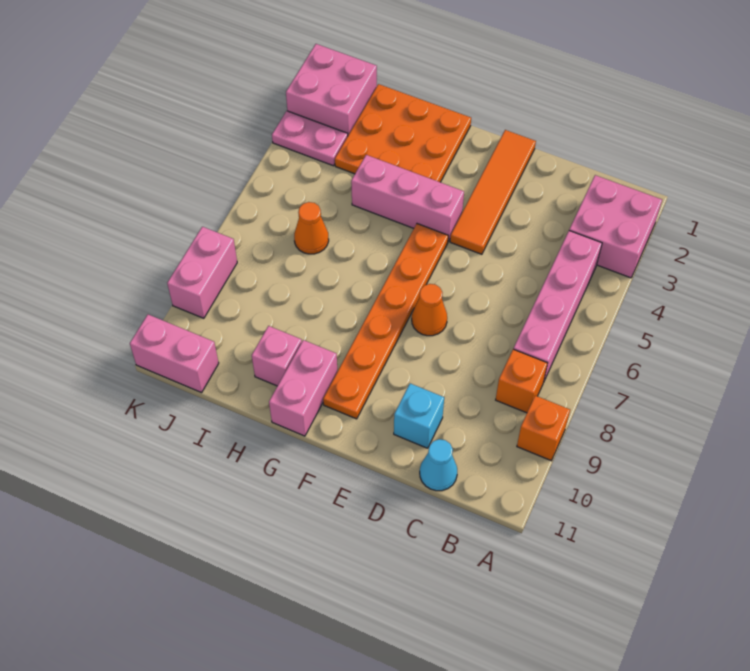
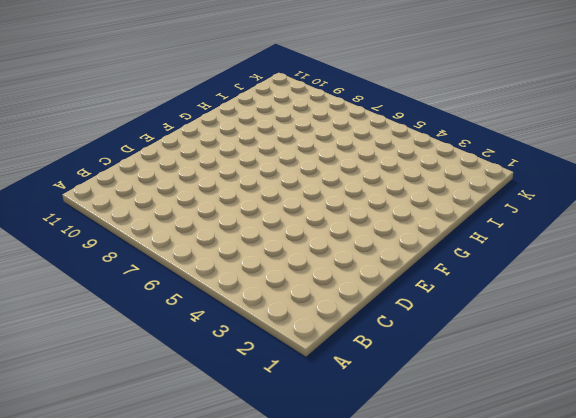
none -> pink 2x2 brick [569,175,662,278]
none -> orange 1x1 brick [517,396,570,461]
none -> pink 1x4 brick [514,231,602,381]

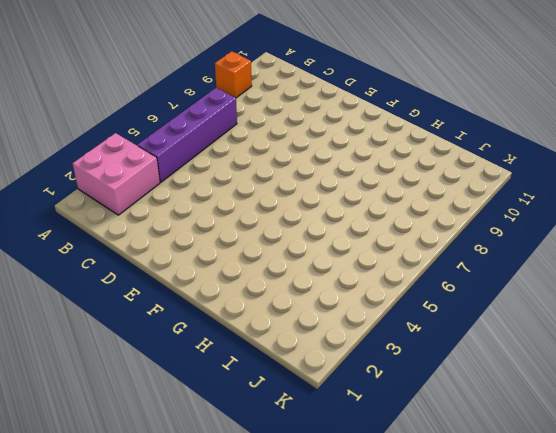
purple 1x4 brick [137,88,237,182] -> pink 1x4 brick [514,231,602,381]
none -> orange 1x1 brick [496,349,547,413]
none -> cyan 1x1 cone [420,439,457,491]
none -> cyan 1x1 brick [394,383,444,448]

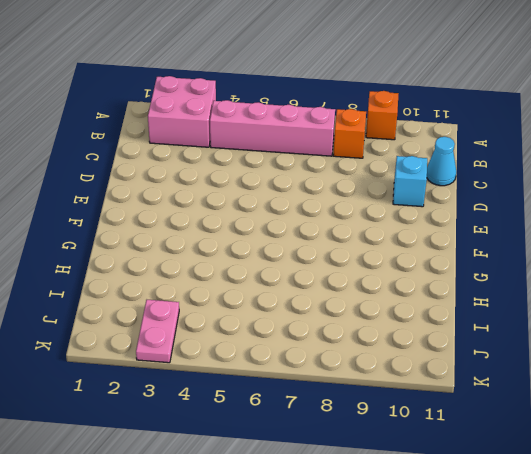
none -> orange 1x4 tile [450,130,536,254]
none -> orange 1x1 cone [412,284,447,336]
none -> pink 1x3 brick [351,155,464,241]

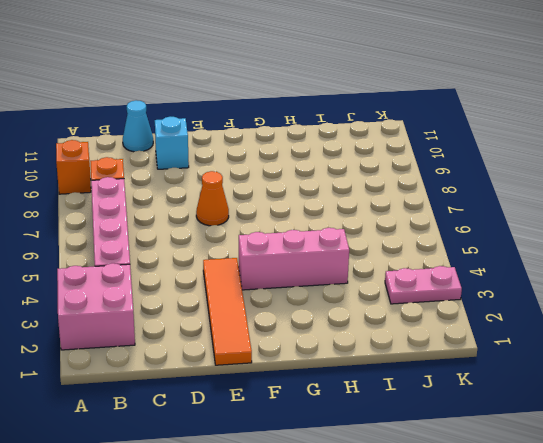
none -> orange 1x6 plate [323,224,448,419]
none -> orange 3x3 plate [335,84,471,182]
none -> pink 1x2 brick [269,340,337,436]

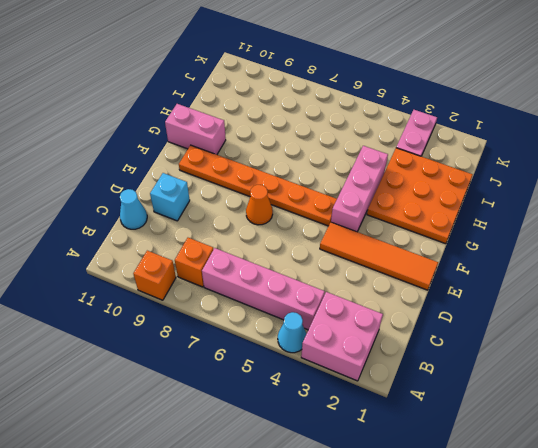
cyan 1x1 cone [278,312,307,353] -> none
none -> pink 1x1 brick [252,326,302,386]
none -> orange 1x1 cone [294,202,329,254]
none -> pink 2x2 brick [286,44,377,135]

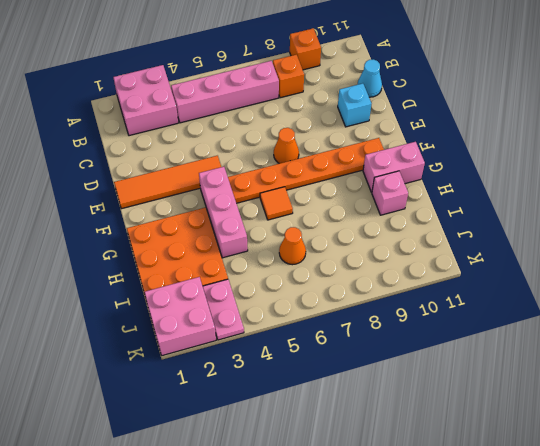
orange 1x1 tile [260,187,293,220] -> none
none -> pink 1x2 brick [130,315,219,393]
none -> pink 1x2 brick [167,227,237,318]

